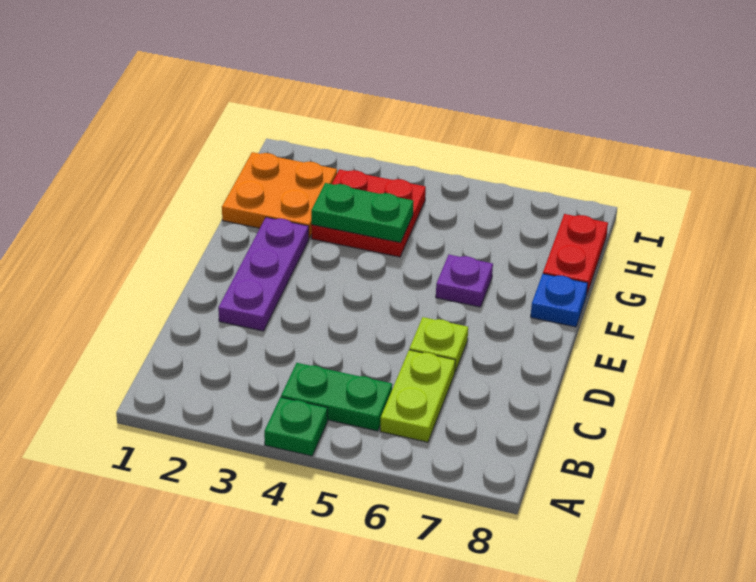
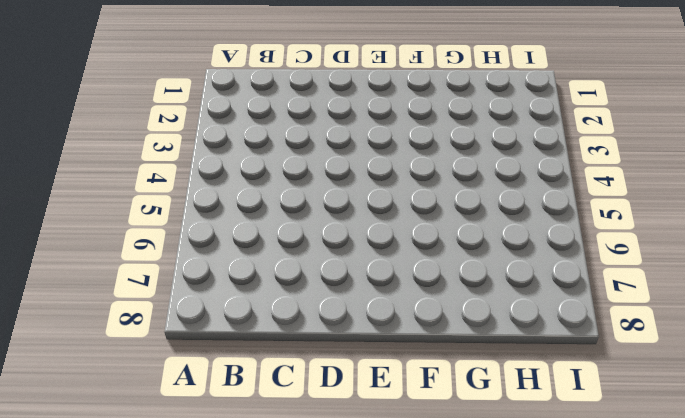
none -> green 1x1 plate [264,397,328,456]
none -> green 1x2 plate [281,363,392,431]

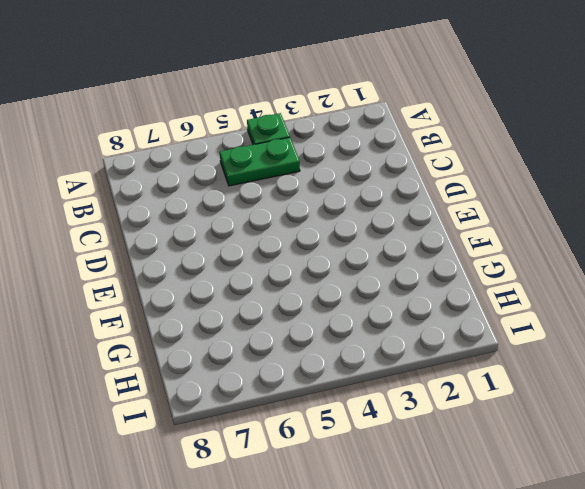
none -> lime 1x2 plate [380,350,455,442]
none -> purple 1x3 plate [218,217,309,331]

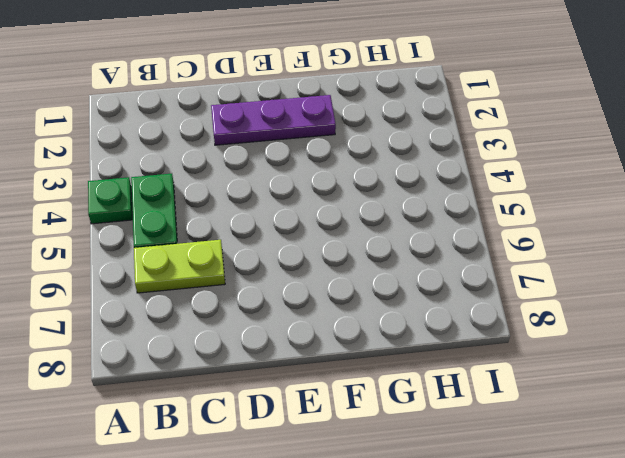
none -> lime 1x1 plate [409,317,468,372]
none -> purple 1x1 plate [436,255,493,307]

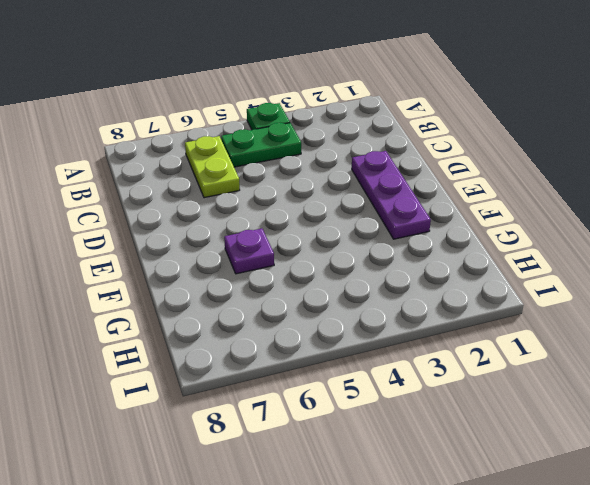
none -> lime 1x1 plate [409,317,468,372]
none -> blue 1x1 plate [531,274,588,327]

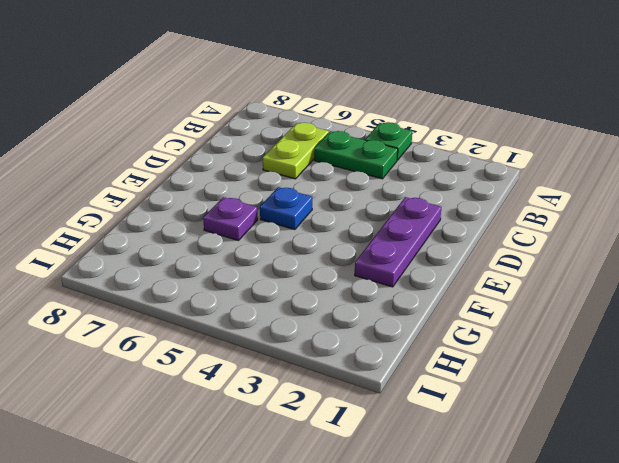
blue 1x1 plate [260,187,312,230] -> blue 1x1 plate moved to [531,274,588,327]
none -> lime 1x1 plate [409,317,468,372]
none -> orange 2x2 plate [222,152,337,238]

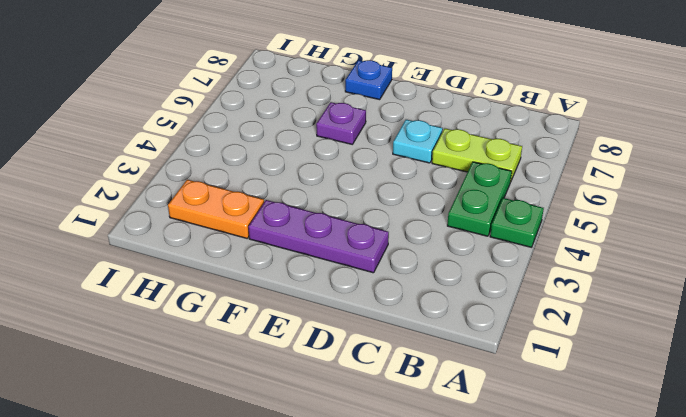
cyan 1x1 plate [393,120,443,163] -> lime 1x1 plate [409,317,468,372]
orange 1x2 plate [168,180,264,238] -> orange 2x2 plate [222,152,337,238]
none -> red 2x2 plate [311,169,426,257]
none -> red 1x2 plate [543,214,608,293]

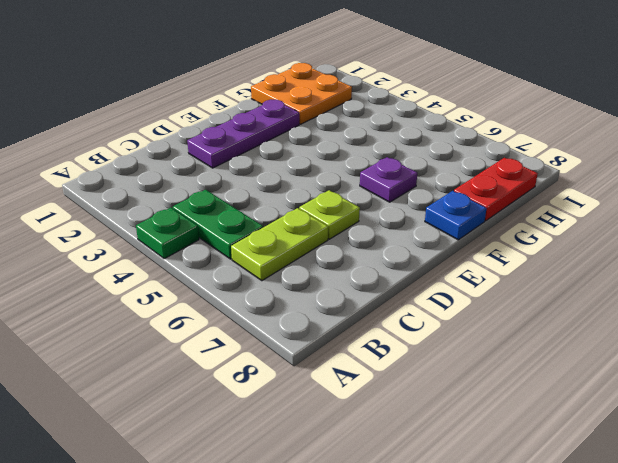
none -> red 2x2 plate [311,169,426,257]
none -> green 1x2 plate [311,183,414,243]

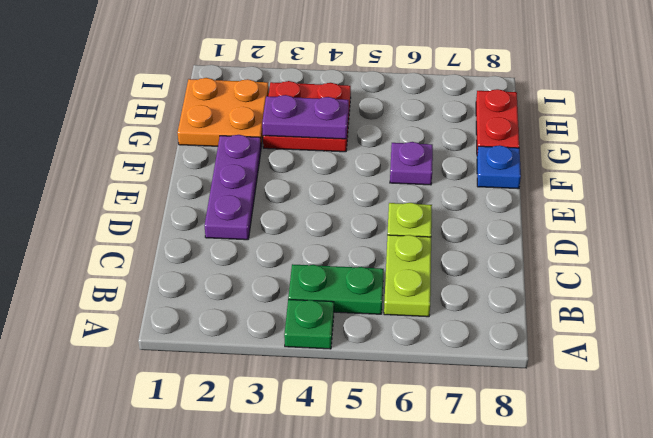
purple 1x2 plate [262,95,349,139] -> green 1x2 plate [311,183,414,243]

